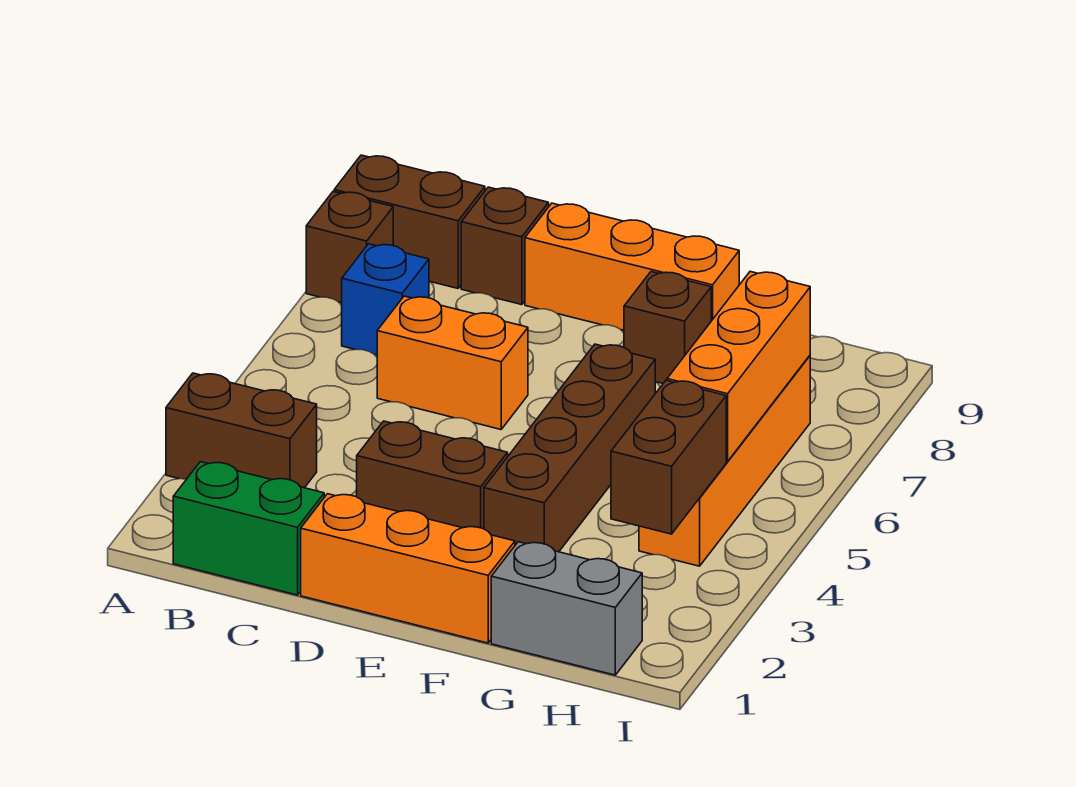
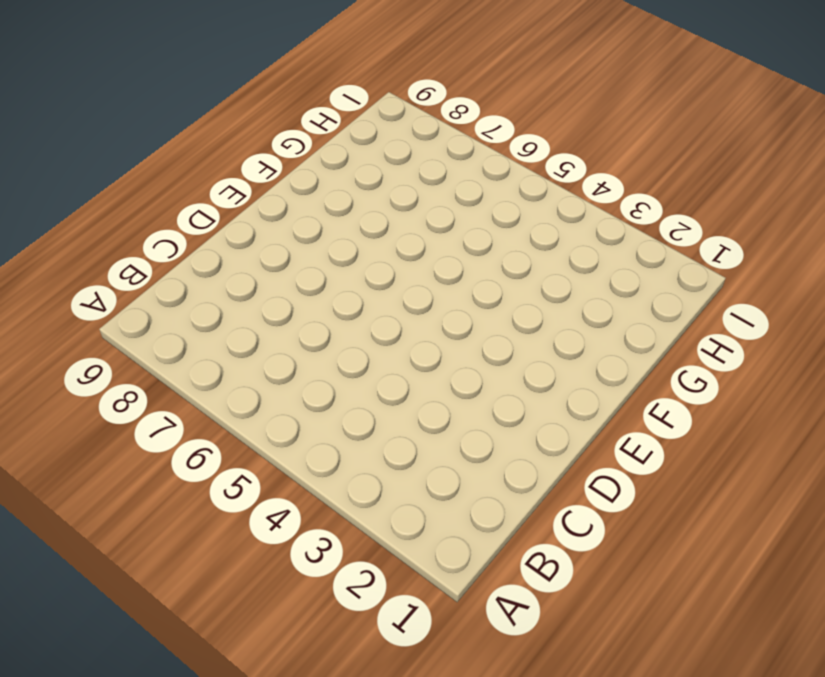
none -> brown 1x2 brick [166,373,317,488]
none -> brown 1x1 brick [306,192,393,303]
none -> brown 1x2 brick [334,155,485,288]

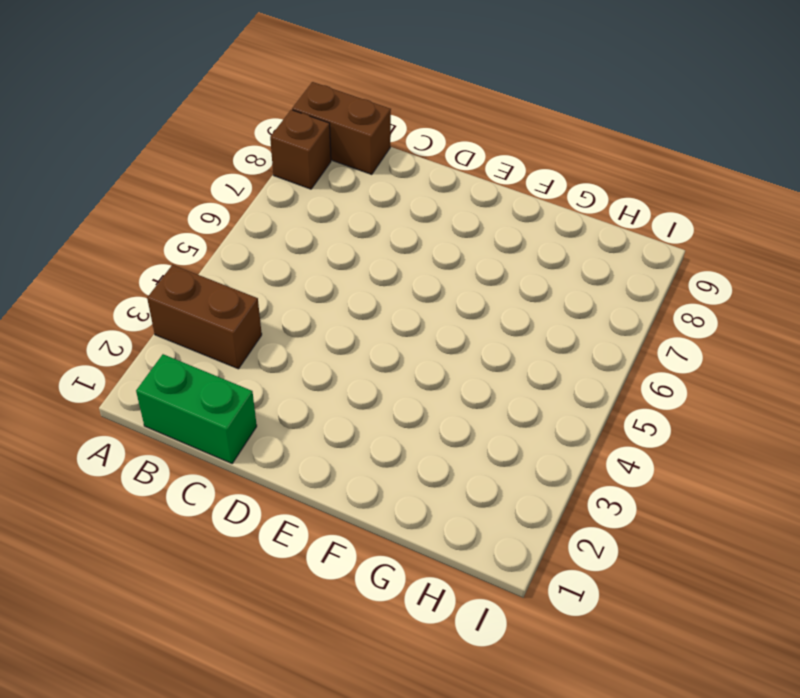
none -> blue 1x1 brick [342,244,429,355]
none -> orange 1x2 brick [377,296,528,429]
none -> brown 1x1 brick [461,187,549,305]

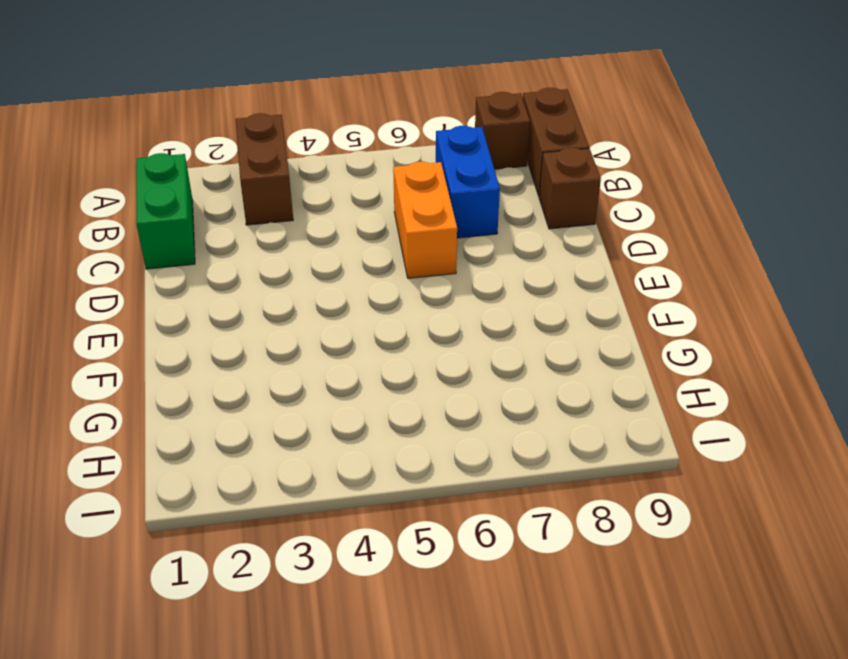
blue 1x2 brick [436,126,500,238] -> blue 1x1 brick [342,244,429,355]
none -> orange 1x3 brick [301,494,515,643]
none -> brown 1x2 brick [357,421,508,529]
none -> orange 1x3 brick [525,203,739,330]

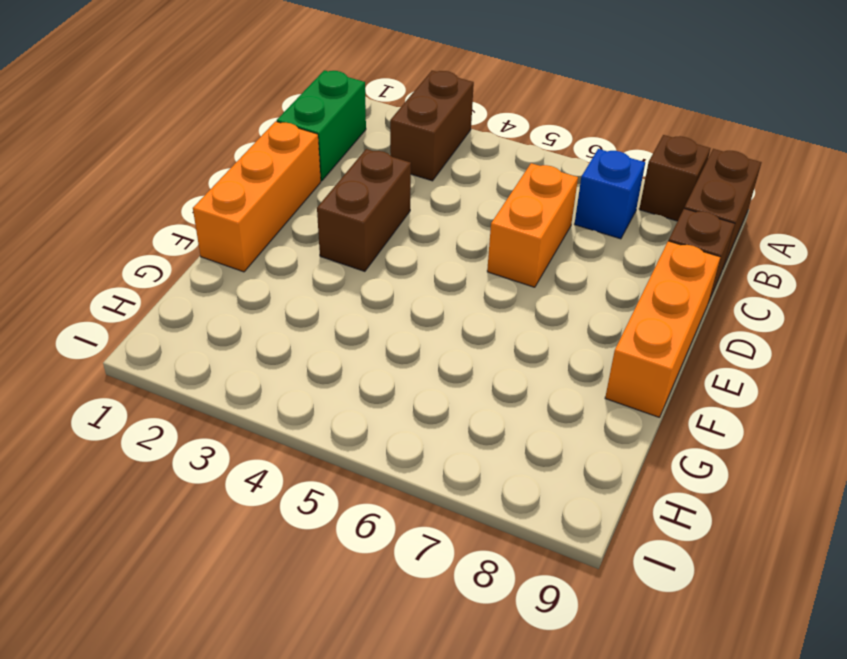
none -> brown 1x4 brick [484,344,655,552]
none -> brown 1x1 brick [624,272,711,383]
none -> grey 1x2 brick [491,542,642,675]

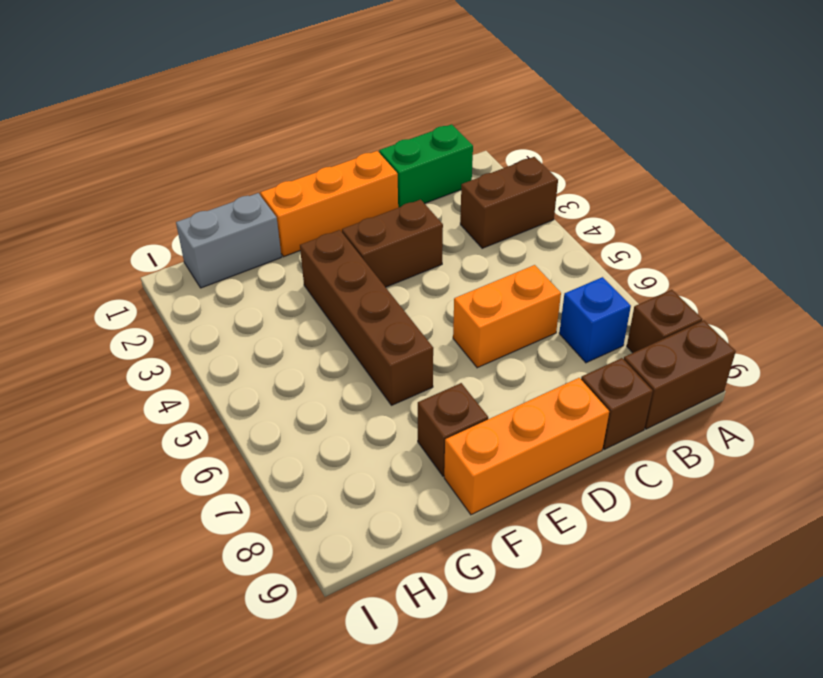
none -> orange 1x4 brick [639,356,810,566]
none -> brown 1x2 brick [611,380,726,534]
none -> orange 1x3 brick [667,272,810,461]

